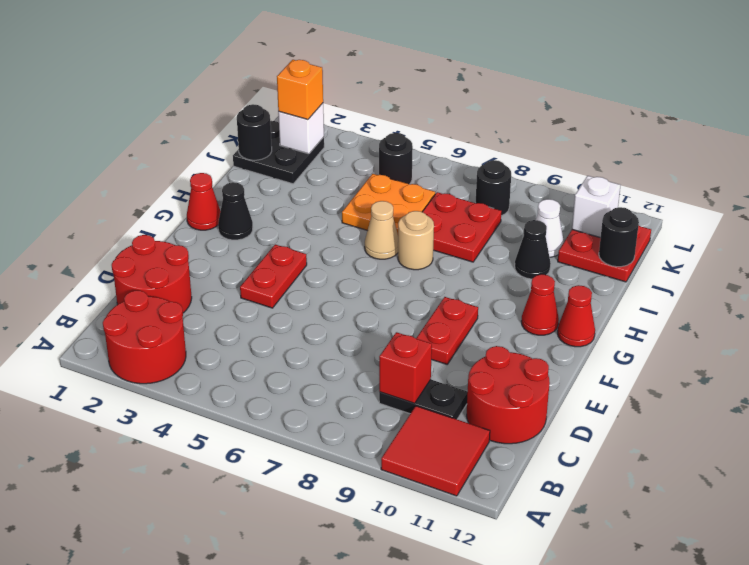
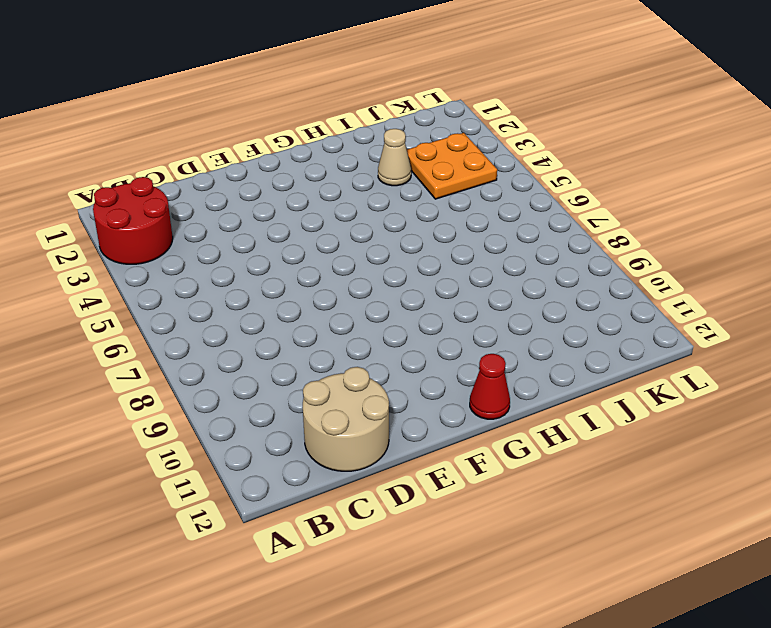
tan 2x2 round brick [303,367,389,471] -> red 2x2 round brick [467,346,550,444]
tan 1x1 cone [378,129,411,186] -> tan 1x1 cone moved to [365,201,398,259]
orange 2x2 plate [407,133,497,199] -> orange 2x2 plate moved to [342,174,435,234]
none -> red 2x2 tile [381,406,490,496]
none -> red 2x2 round brick [112,235,192,313]
none -> black 1x2 plate [379,380,468,419]

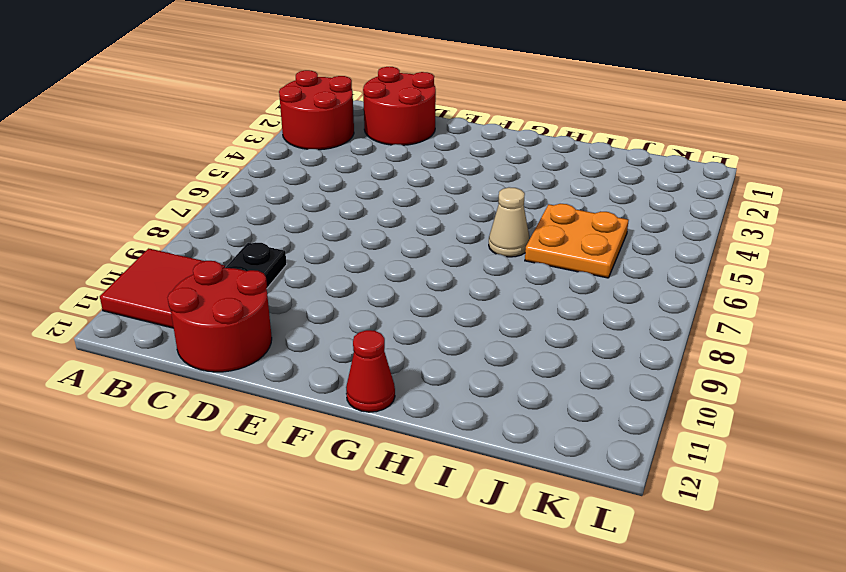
none -> red 1x2 plate [240,244,307,308]
none -> red 1x2 plate [416,297,478,364]
none -> red 1x1 cone [187,173,220,230]

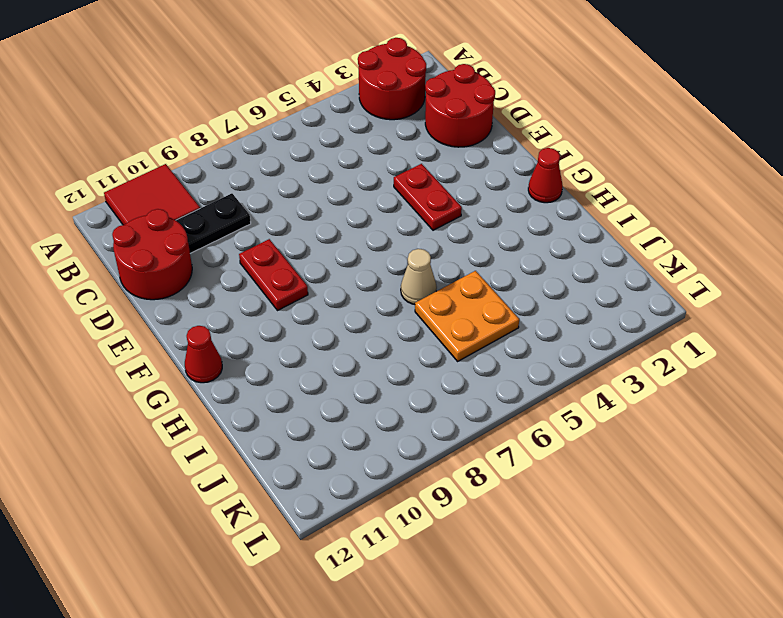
none -> black 1x1 cone [218,182,253,240]
none -> red 1x1 cone [521,274,559,335]
none -> tan 1x1 round brick [398,211,434,270]

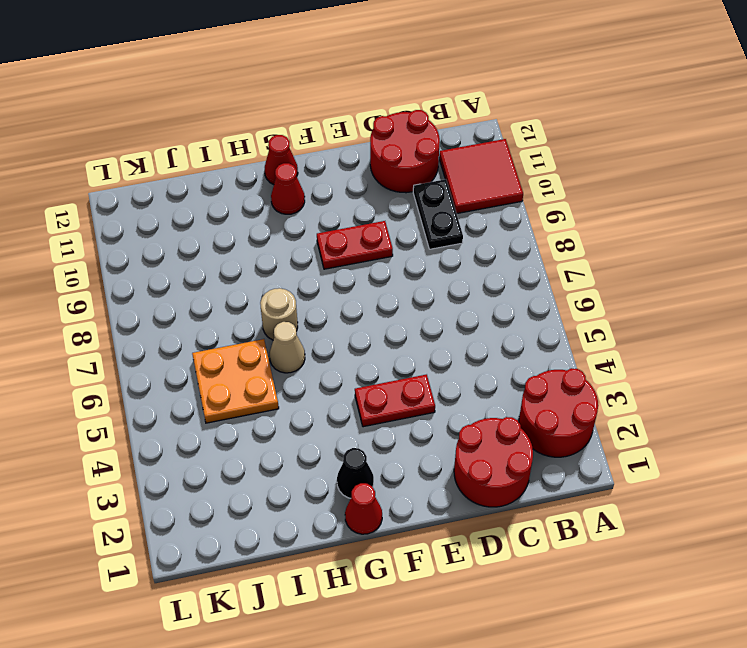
none -> red 2x2 plate [423,192,501,262]
none -> black 1x1 cone [515,220,551,279]
none -> black 2x2 plate [233,121,324,184]

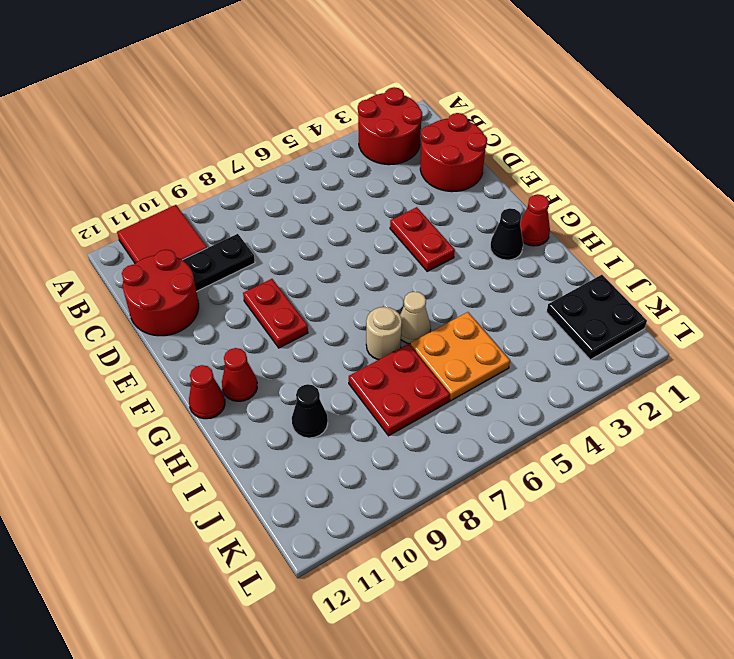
none -> white 1x1 cone [536,199,564,257]
none -> red 2x2 plate [558,226,651,282]
none -> black 1x1 round brick [379,133,413,184]

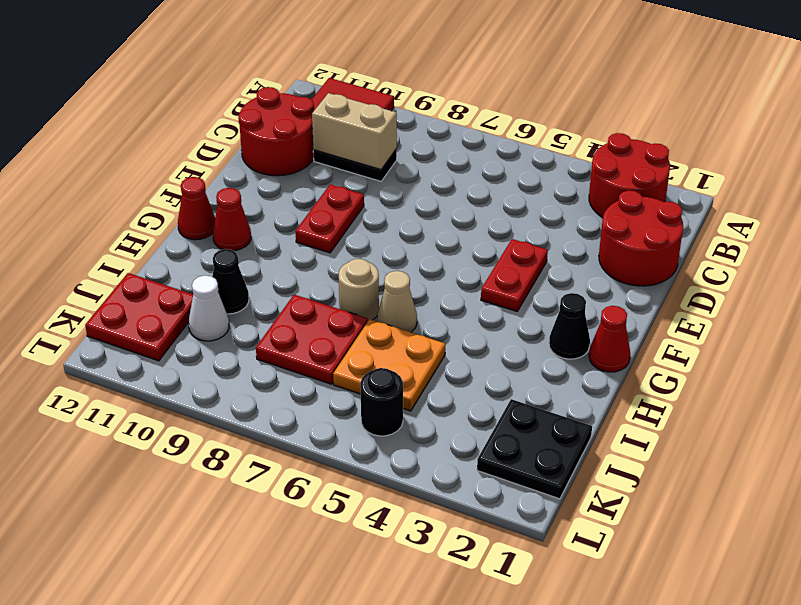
tan 1x2 brick [312,93,397,170] -> red 1x1 brick [379,332,432,403]
none -> black 1x1 round brick [476,160,511,216]
none -> black 1x1 round brick [237,104,272,160]
none -> black 1x1 round brick [599,207,639,267]

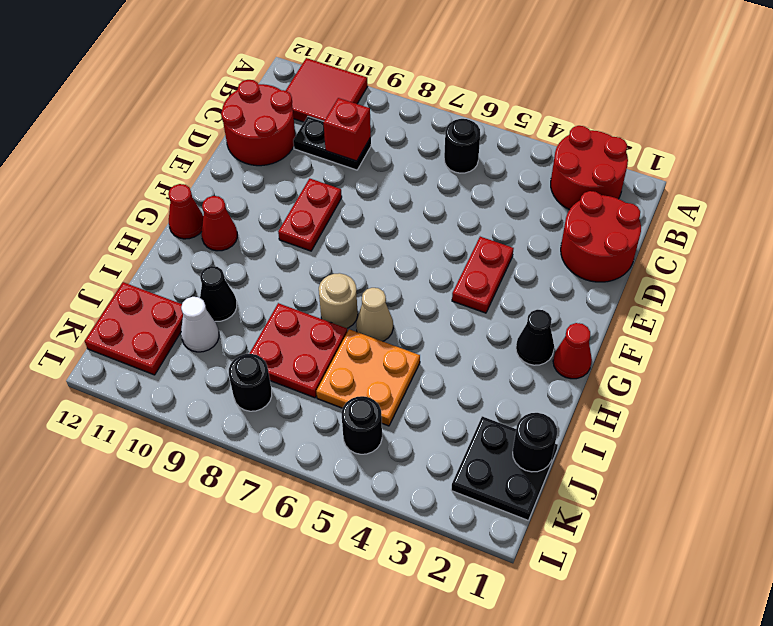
black 1x1 round brick [444,119,480,173] -> black 1x1 round brick moved to [599,207,639,267]
none -> white 1x1 brick [278,103,324,154]
none -> white 1x1 brick [572,176,621,238]
none -> orange 1x1 brick [277,60,323,120]

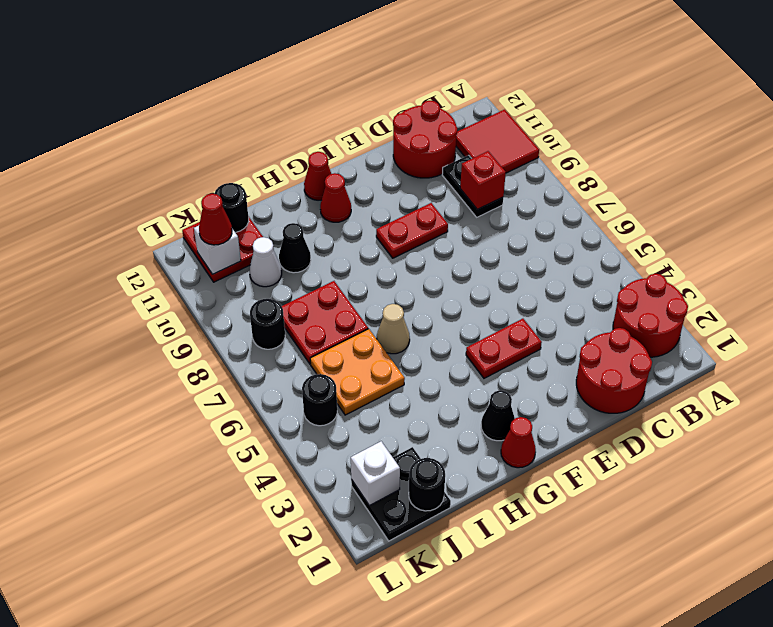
red 1x1 cone [199,194,232,245] -> none
none -> tan 1x1 round brick [398,211,434,270]
none -> orange 1x1 brick [277,60,323,120]

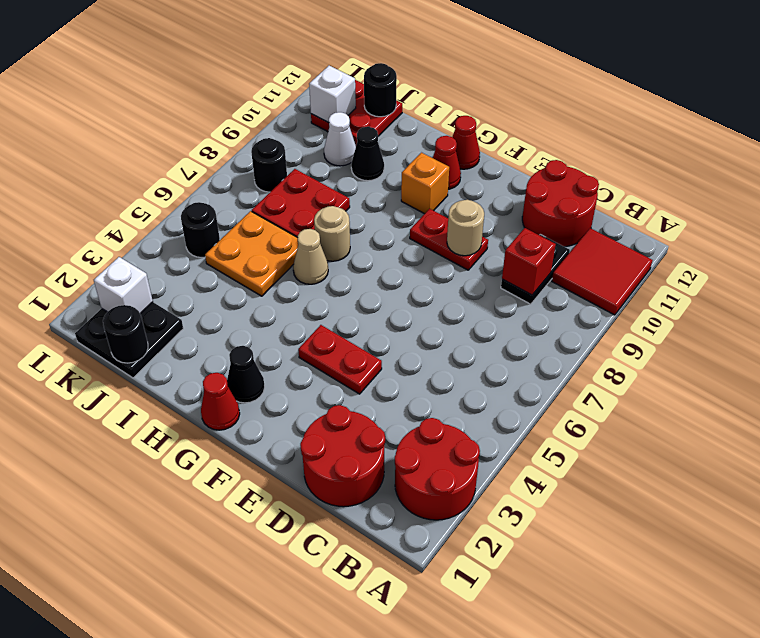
tan 1x1 round brick [447,200,484,256] -> none
orange 1x1 brick [401,152,449,214] -> orange 1x1 brick moved to [277,60,323,120]

